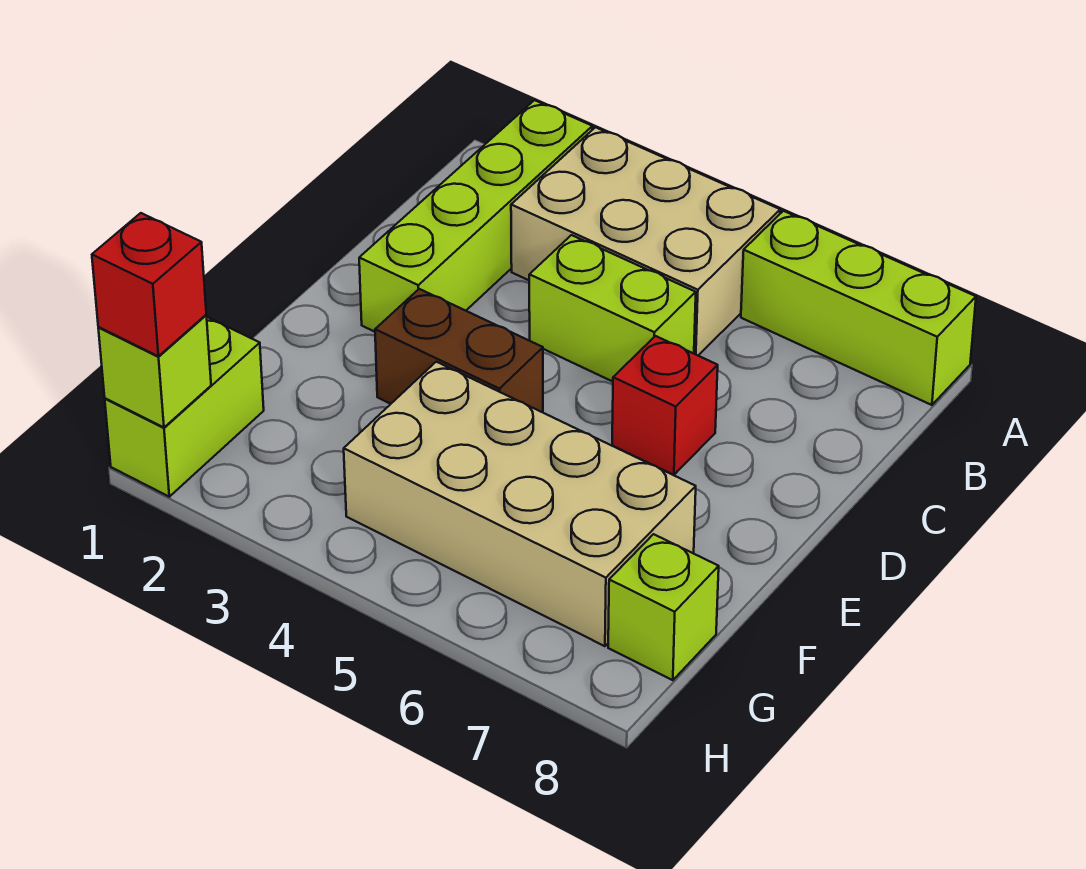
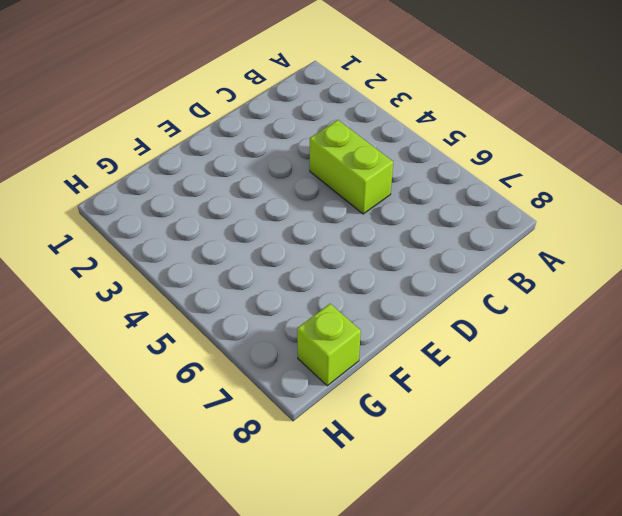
none -> lime 1x4 brick [359,100,592,332]
none -> tan 2x3 brick [511,127,780,355]

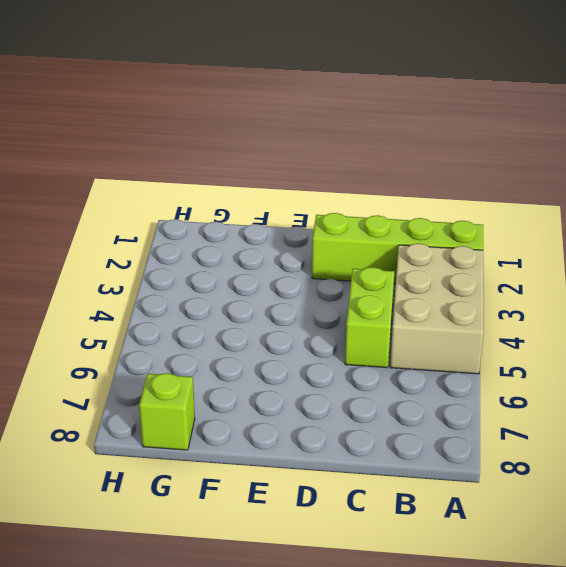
none -> lime 1x3 brick [741,211,976,405]
none -> red 1x1 brick [612,336,718,475]

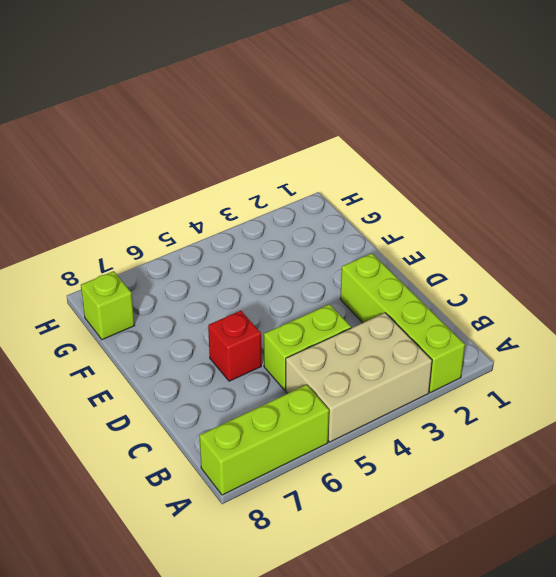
none -> brown 1x2 brick [375,289,543,412]
none -> tan 2x4 brick [344,362,696,646]

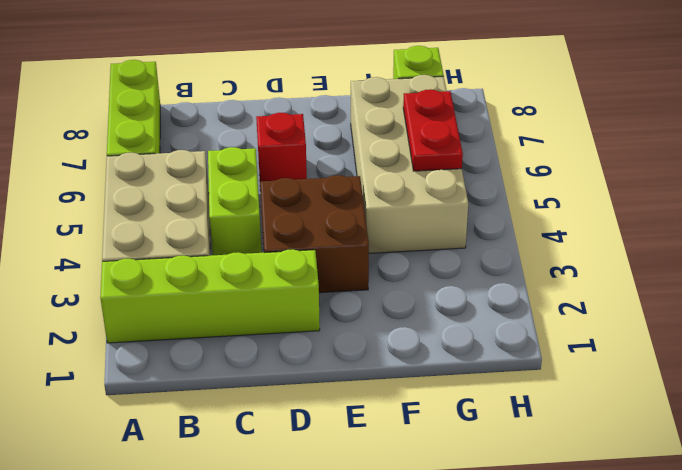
brown 2x2 brick [260,175,369,293] -> brown 1x2 brick [375,289,543,412]
red 1x2 plate [403,89,463,171] -> none
none -> lime 1x2 brick [105,317,264,497]
none -> lime 1x1 brick [98,315,211,427]

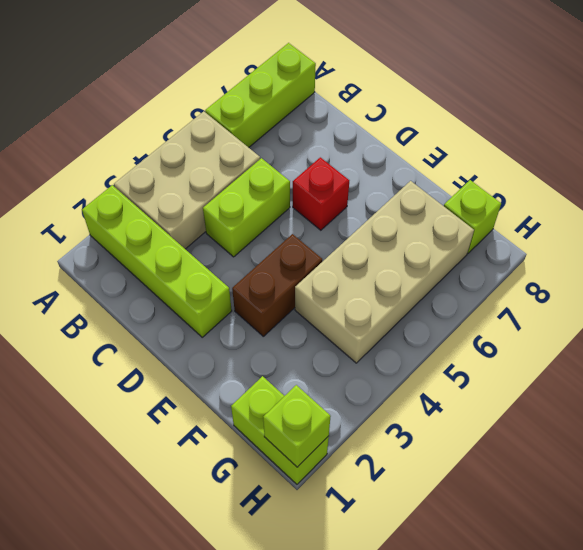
none -> red 1x1 brick [92,213,206,356]

